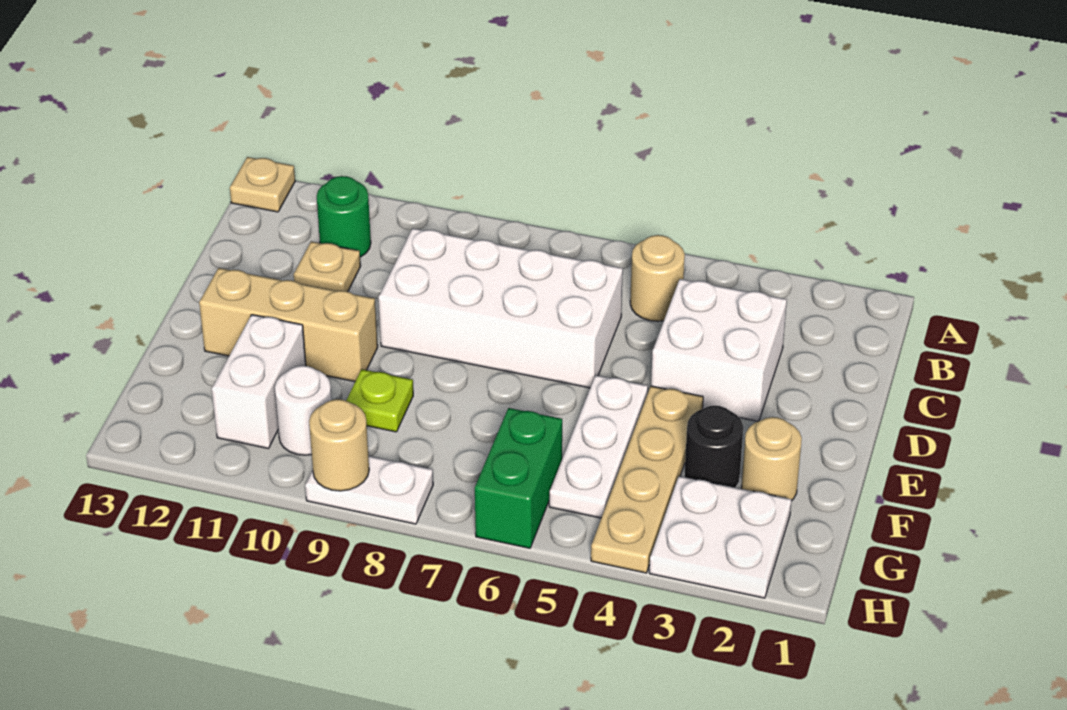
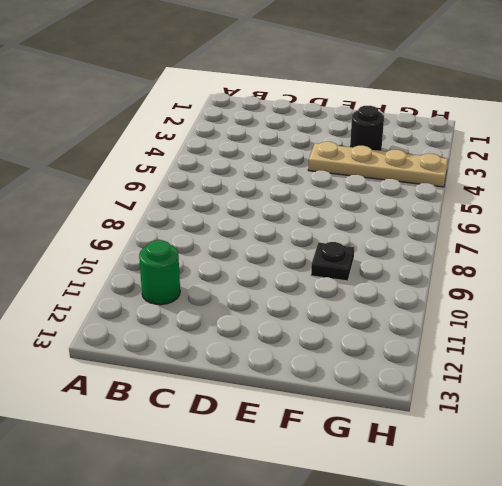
black 1x1 plate [311,242,354,281] -> lime 1x1 plate [346,369,413,432]
none -> tan 1x1 plate [230,157,295,212]
none -> tan 1x1 round brick [630,235,685,321]
none -> white 2x2 brick [651,279,787,421]

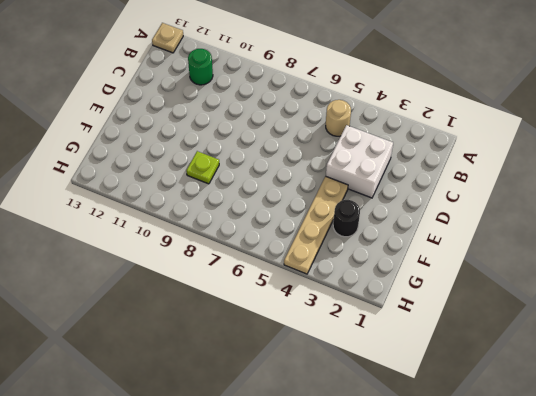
none -> white 2x4 brick [378,228,623,388]
none -> tan 1x1 plate [294,242,361,292]
none -> white 1x3 plate [549,375,648,518]

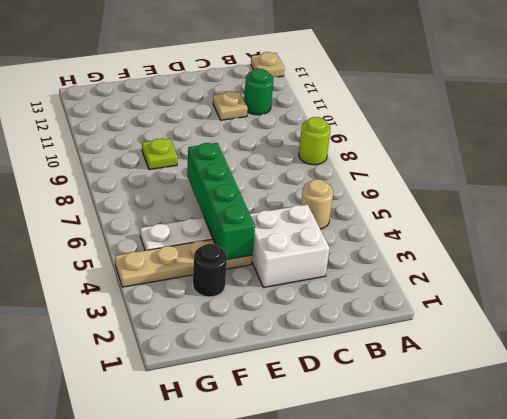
lime 1x1 round brick [299,117,331,165] -> none
green 1x4 brick [187,143,255,259] -> none
none -> white 2x4 brick [378,228,623,388]
none -> tan 1x3 brick [199,268,378,382]
none -> tan 1x1 round brick [741,417,802,501]

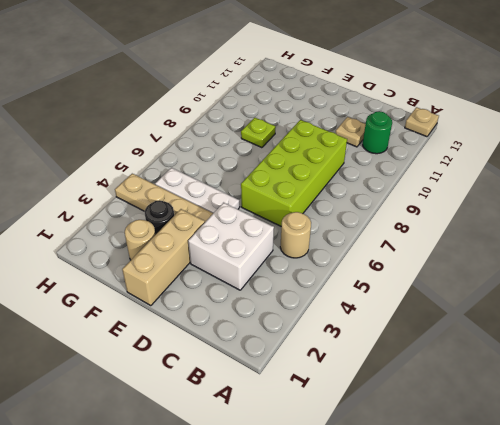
lime 2x4 brick [241,120,347,226] -> white 2x4 brick [378,228,623,388]
tan 1x3 brick [122,209,205,306] -> tan 1x3 brick moved to [199,268,378,382]
none -> white 1x2 brick [212,315,306,449]
none -> white 2x2 plate [649,476,791,598]
none -> green 1x2 brick [475,408,562,548]

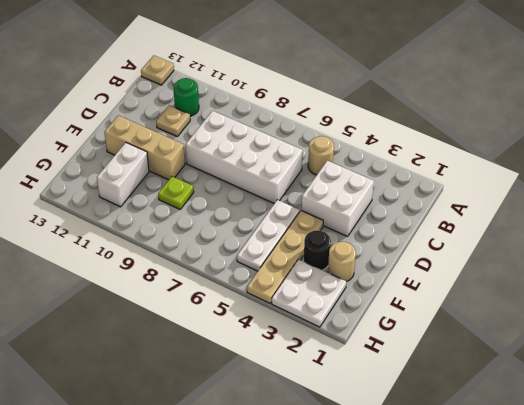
none -> green 1x2 brick [475,408,562,548]
none -> white 1x1 round brick [275,366,331,455]
none -> white 1x2 plate [305,456,433,524]

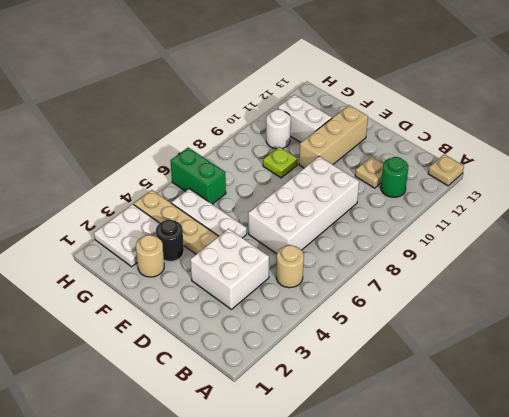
none -> white 1x2 plate [305,456,433,524]
none -> tan 1x1 round brick [309,399,369,491]

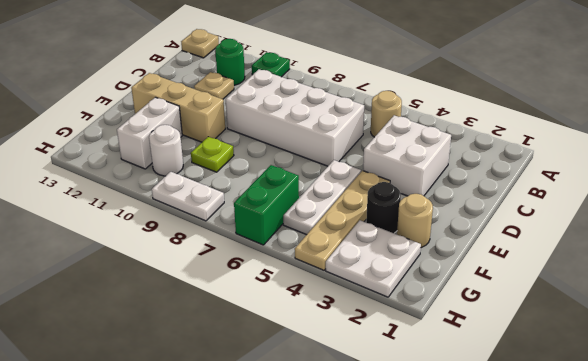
green 1x1 plate [252,52,290,77] -> none
none -> tan 1x1 round brick [309,399,369,491]

